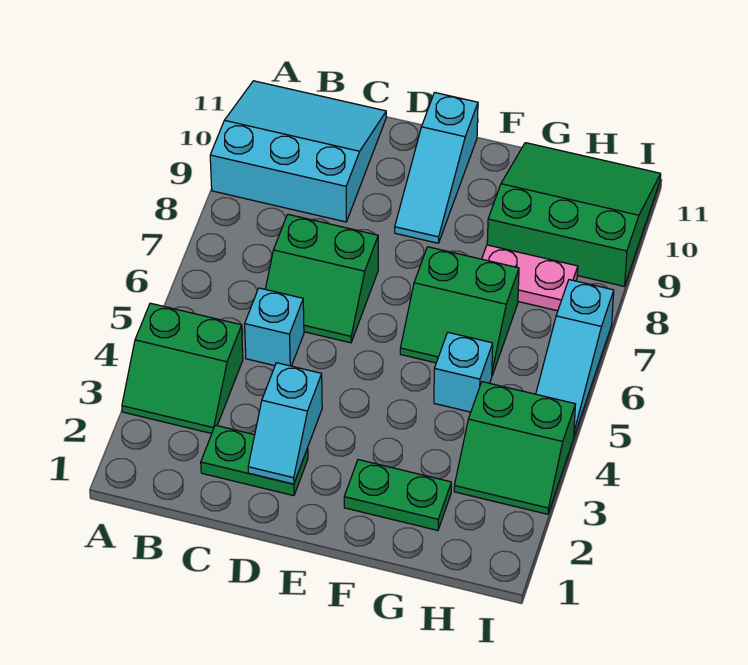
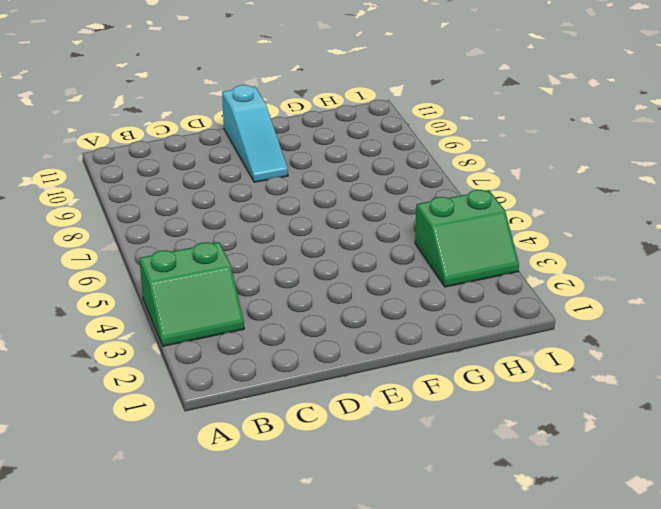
none -> cyan 3x3 slope [210,81,386,222]
none -> green 1x2 plate [201,425,308,496]
none -> cyan 1x1 brick [245,288,304,366]

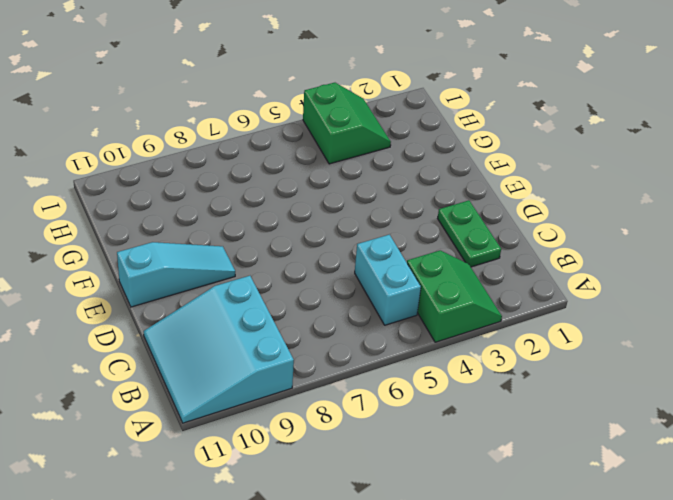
cyan 1x2 brick [355,235,421,325] -> cyan 1x1 brick [245,288,304,366]
none -> green 2x2 slope [265,214,378,343]
none -> green 1x2 plate [344,460,451,530]
none -> green 2x2 slope [400,247,519,375]

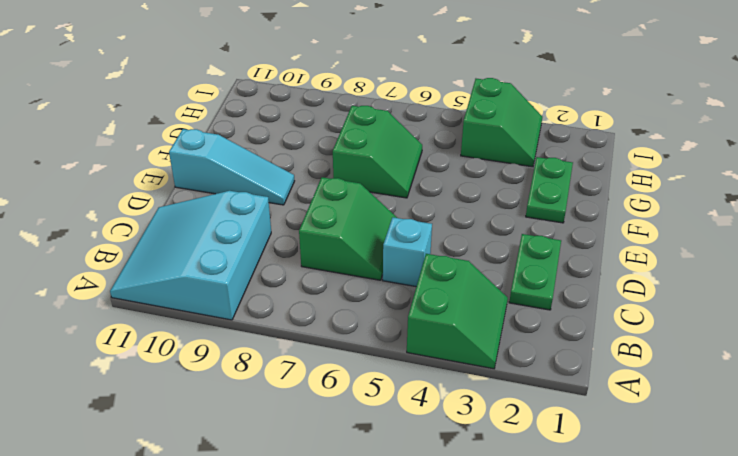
none -> cyan 1x1 brick [434,332,493,412]
none -> pink 1x2 plate [482,245,578,311]
none -> green 3x3 slope [487,143,661,286]

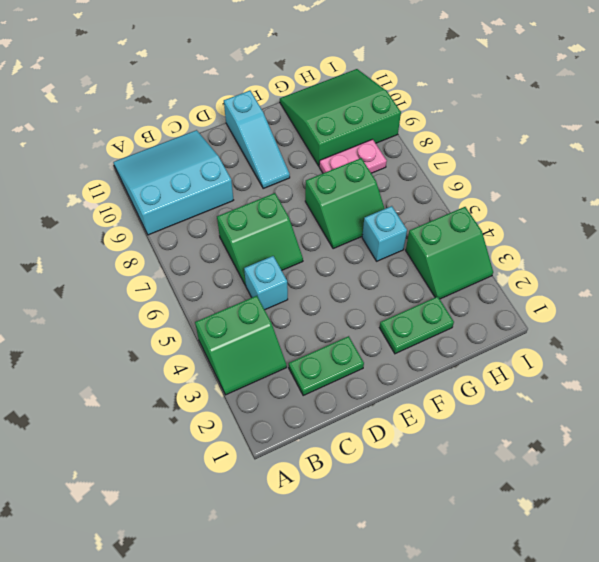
none -> cyan 1x3 slope [536,280,614,436]
none -> cyan 1x2 slope [248,363,322,484]

